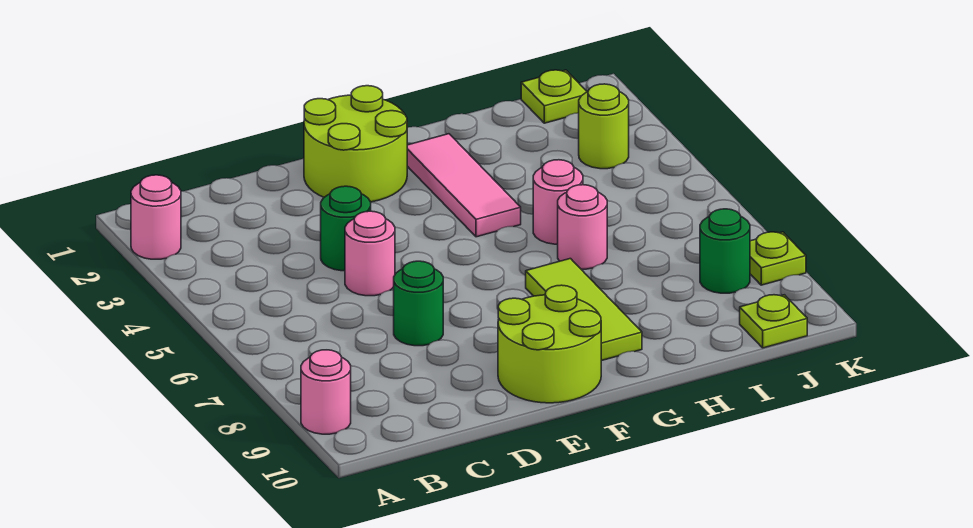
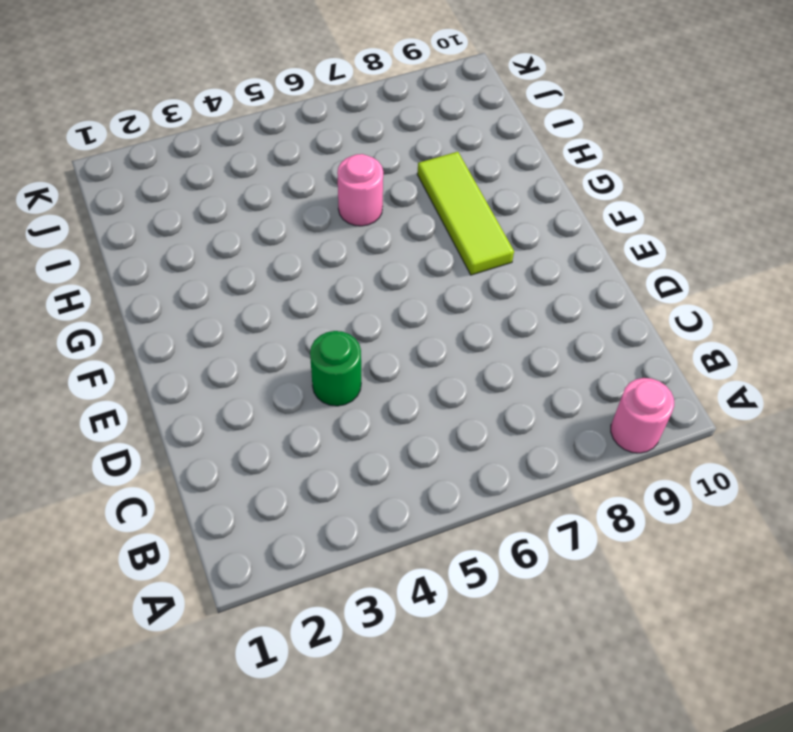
lime 1x3 tile [417,152,514,275] -> lime 1x3 tile turned to [526,259,642,361]
none -> pink 1x1 round brick [131,175,181,259]
none -> pink 1x1 round brick [345,211,395,296]
none -> green 1x1 round brick [394,261,443,346]

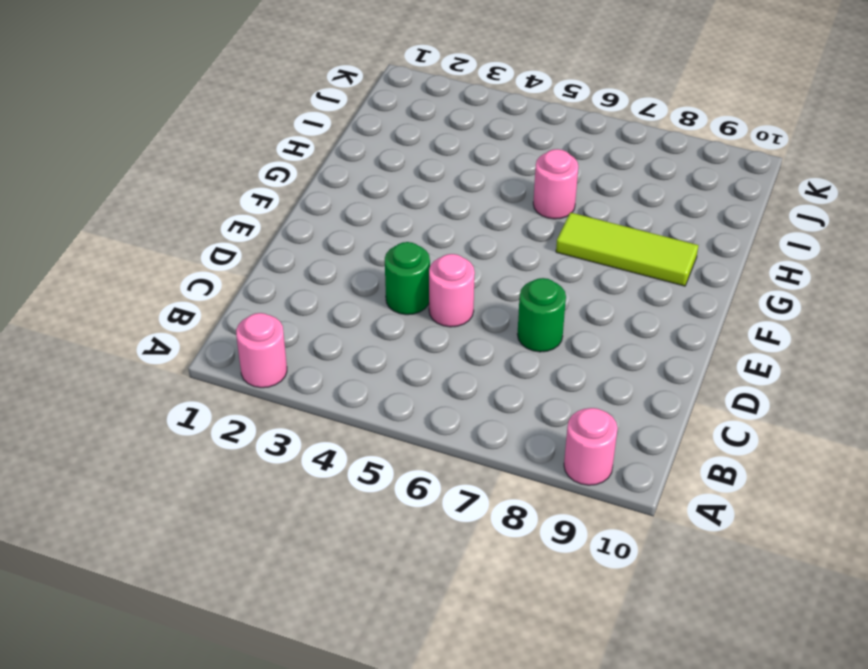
none -> lime 2x2 round brick [304,86,407,202]
none -> lime 2x2 round brick [498,285,601,403]
none -> pink 1x3 tile [407,134,521,237]

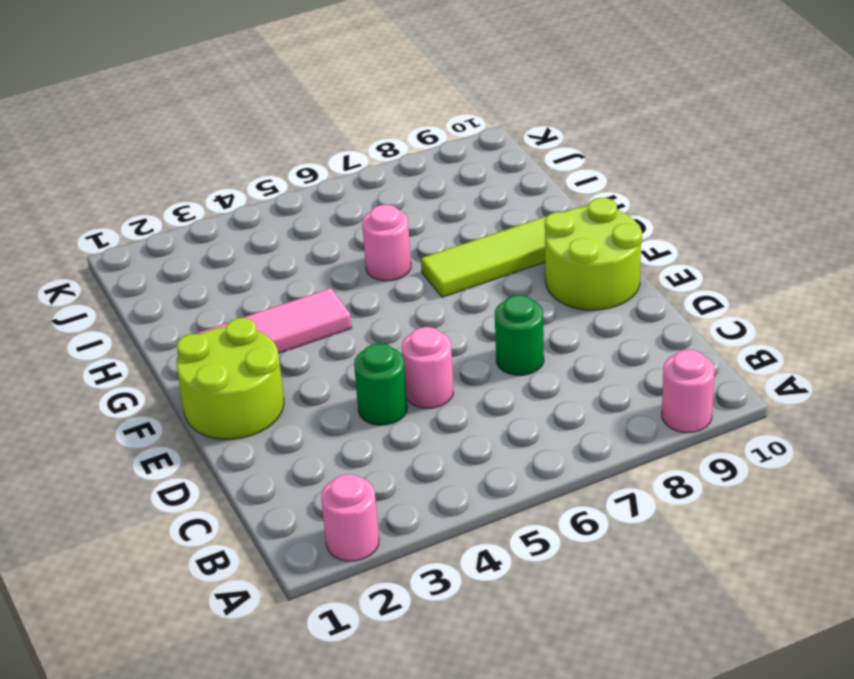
none -> pink 1x1 round brick [533,160,583,244]
none -> lime 1x1 plate [521,70,587,123]
none -> lime 1x1 round brick [579,84,629,169]

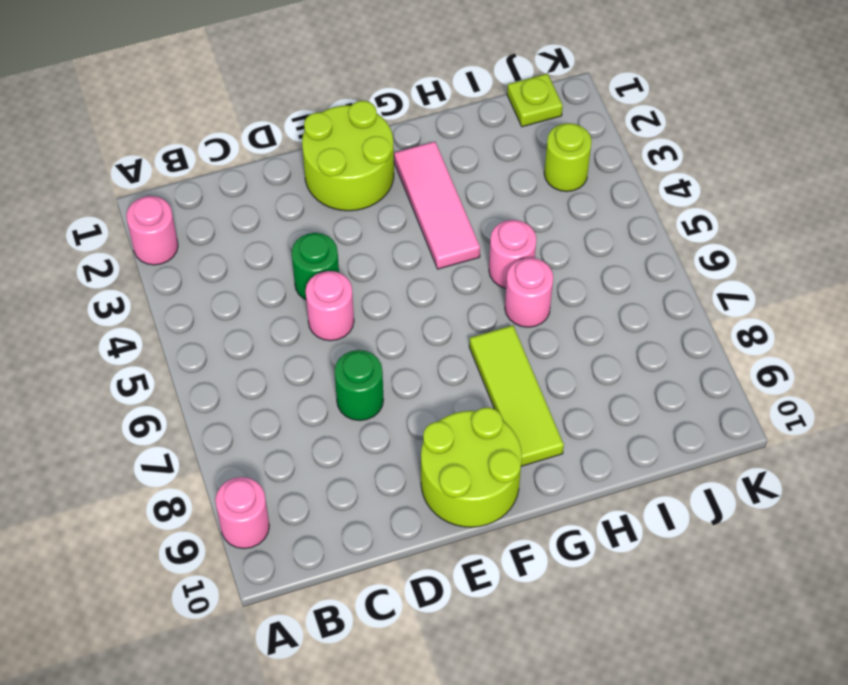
none -> green 1x1 round brick [700,209,750,293]
none -> lime 1x1 plate [740,295,807,348]
none -> lime 1x1 plate [750,232,806,285]

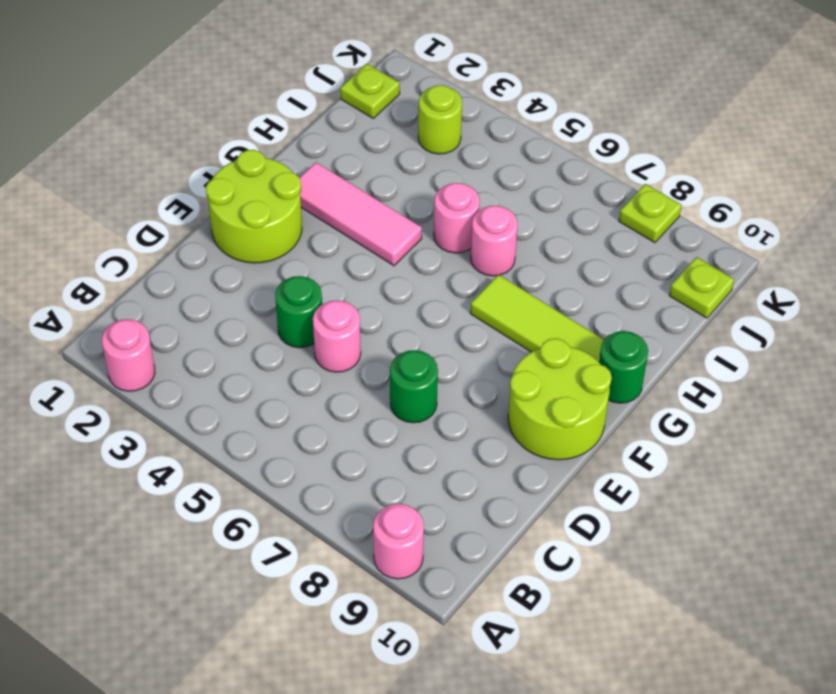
green 1x1 round brick [599,331,648,403] -> green 1x1 round brick moved to [700,209,750,293]

